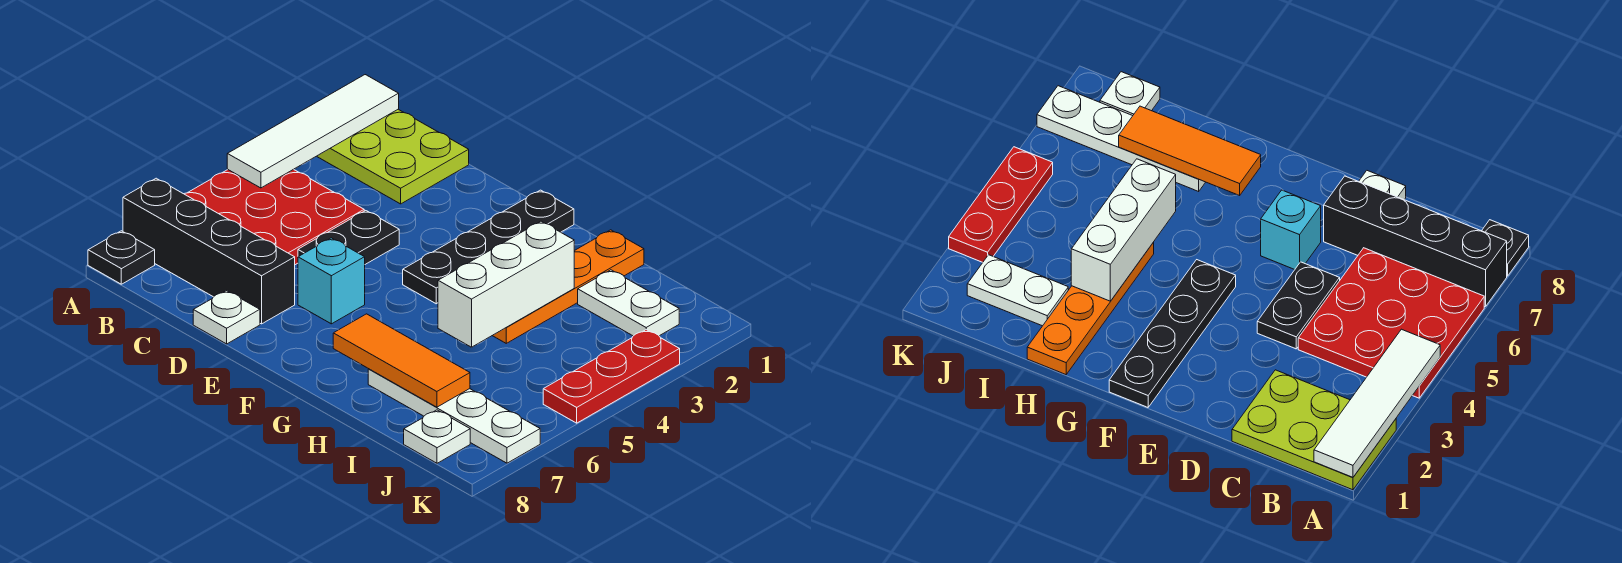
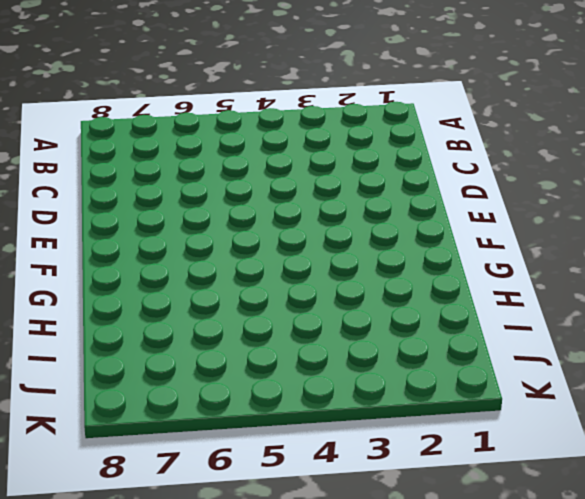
none -> lime 2x3 plate [317,109,469,204]
none -> red 3x3 plate [185,169,364,265]
none -> black 1x4 brick [123,178,295,324]

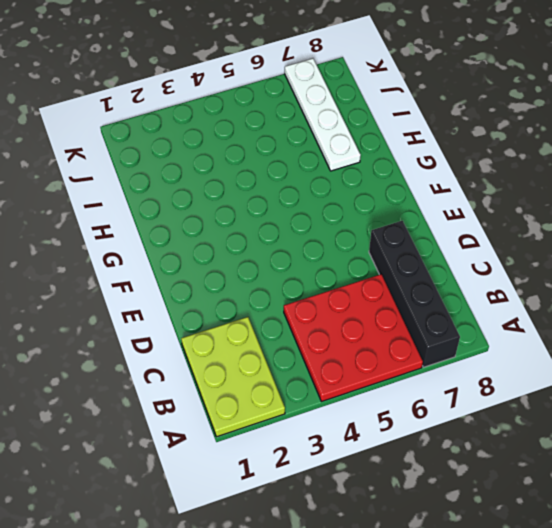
none -> black 1x1 plate [88,231,155,284]
none -> black 1x2 plate [298,211,399,264]
none -> white 1x1 plate [193,291,260,344]

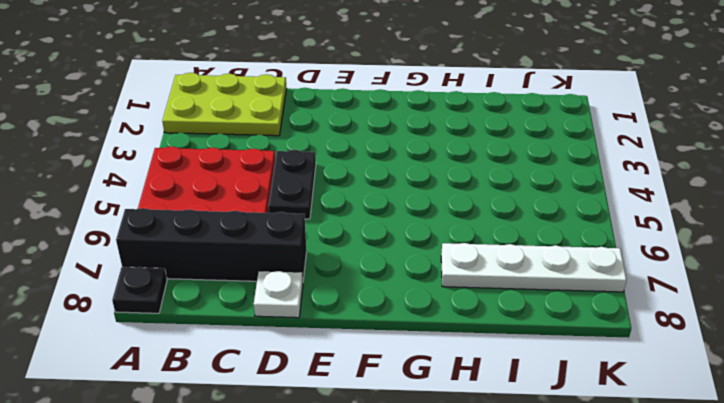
none -> cyan 1x1 brick [298,238,365,324]
none -> black 1x4 plate [403,190,574,304]
none -> orange 1x4 plate [493,230,644,343]

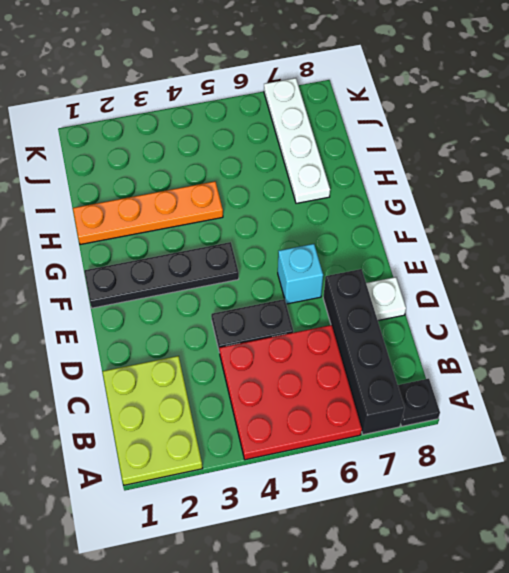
none -> white 1x2 plate [578,270,679,336]
none -> white 1x1 plate [404,410,470,463]
none -> red 1x3 plate [543,330,680,423]

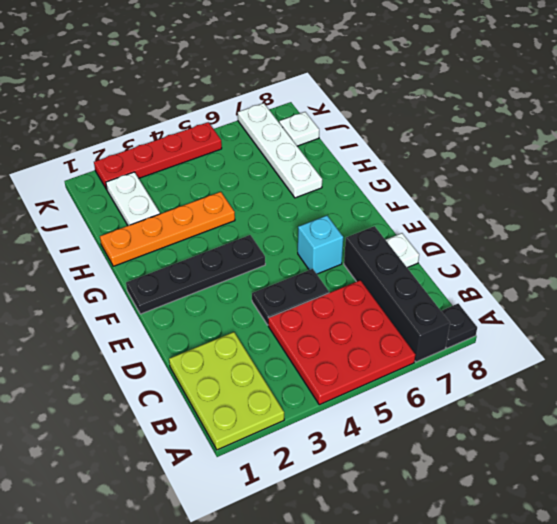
red 1x4 plate [94,122,222,189] -> red 1x3 plate [543,330,680,423]
none -> white 1x4 tile [227,75,399,188]
none -> orange 1x3 tile [333,314,470,407]
none -> white 1x3 brick [438,221,574,347]

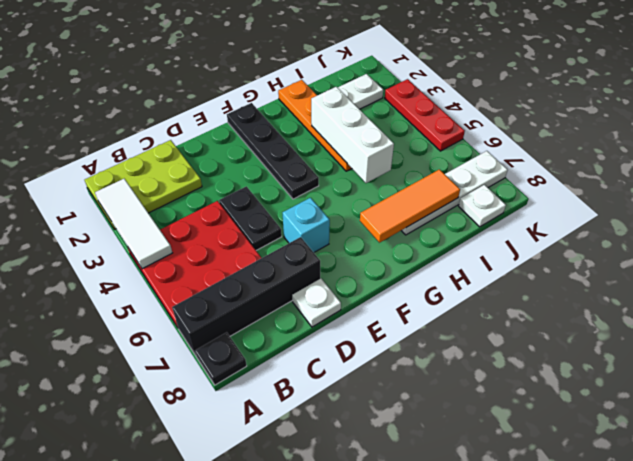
white 1x3 tile [95,179,172,269] -> white 1x4 tile [227,75,399,188]

